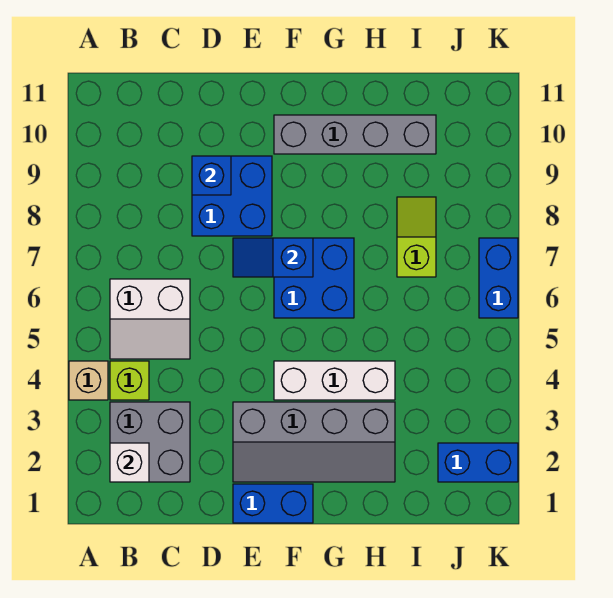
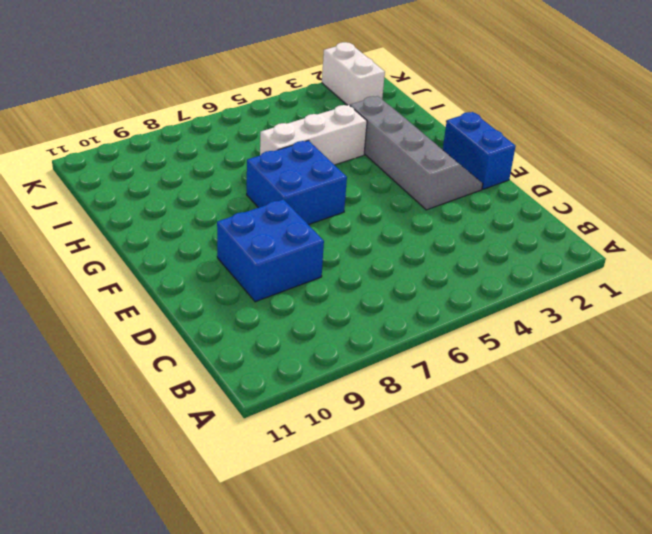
white 1x3 brick [260,105,367,165] -> white 1x3 brick turned to [274,361,395,400]
white 1x2 brick [322,42,385,105] -> blue 1x2 brick [438,443,518,482]
none -> tan 1x1 brick [69,361,108,400]
none -> grey 2x2 brick [110,402,190,482]
none -> lime 1x1 brick [110,361,149,400]

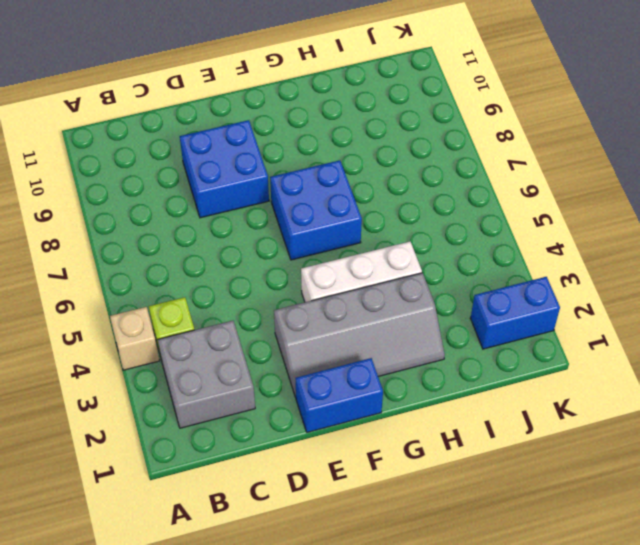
none -> white 2x2 slope [110,279,190,359]
none -> grey 1x4 brick [274,115,436,154]
none -> lime 1x2 slope [397,197,436,277]

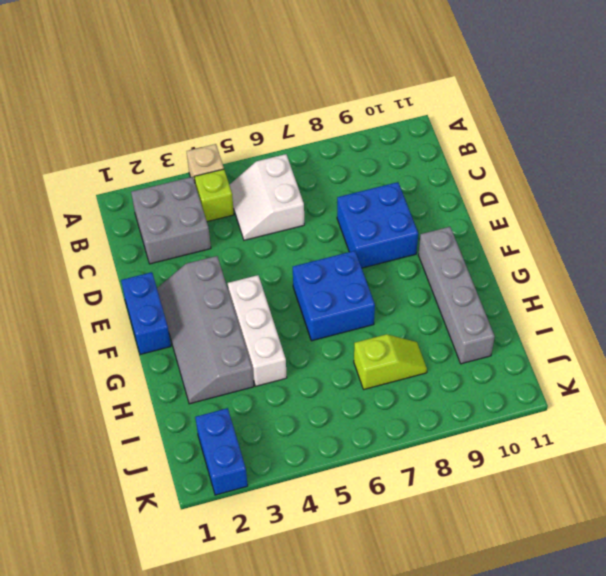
none -> blue 1x2 brick [479,238,518,318]
none -> white 1x1 brick [110,443,149,482]
none -> blue 1x1 brick [192,156,231,195]

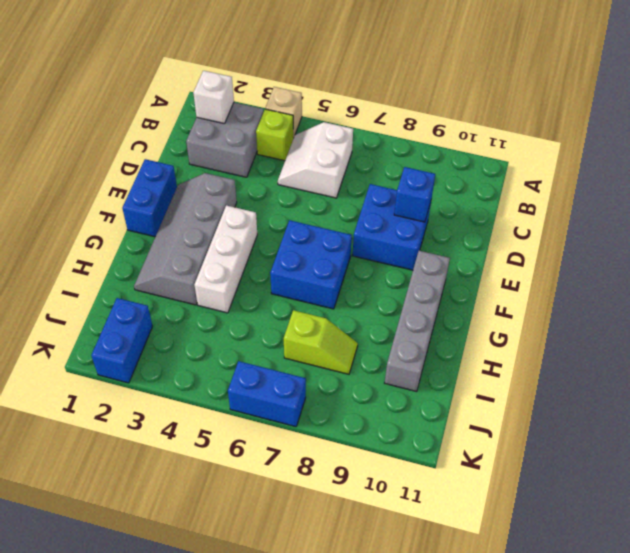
none -> blue 1x2 slope [233,238,313,277]

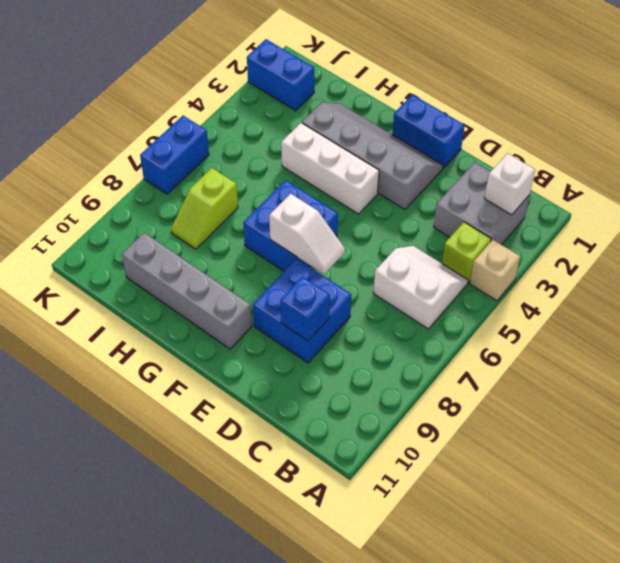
white 1x2 slope [269,194,345,274] -> blue 1x2 slope [233,238,313,277]

